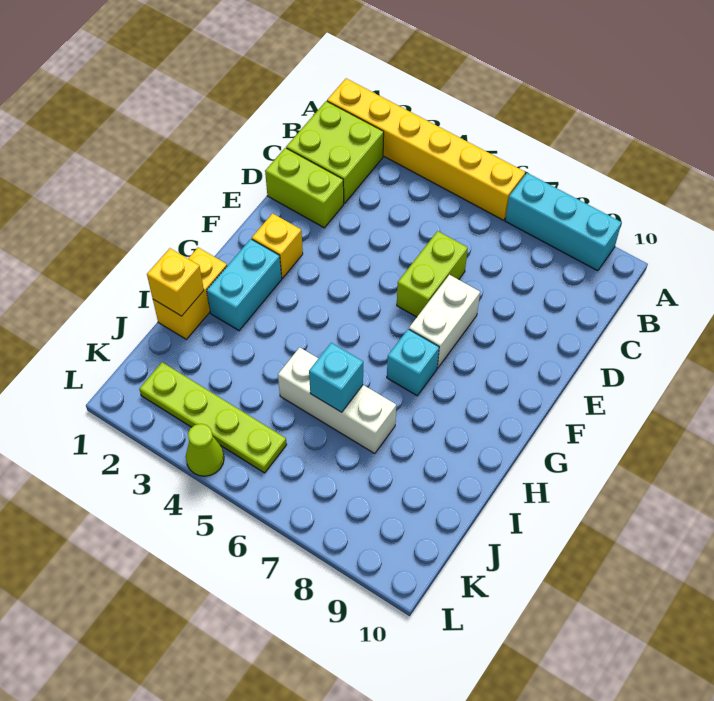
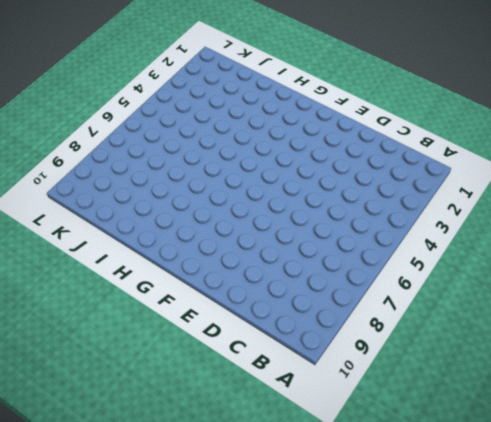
none -> yellow 1x6 brick [327,79,525,220]
none -> cyan 1x3 brick [505,173,622,271]
none -> lime 2x2 brick [286,101,384,203]

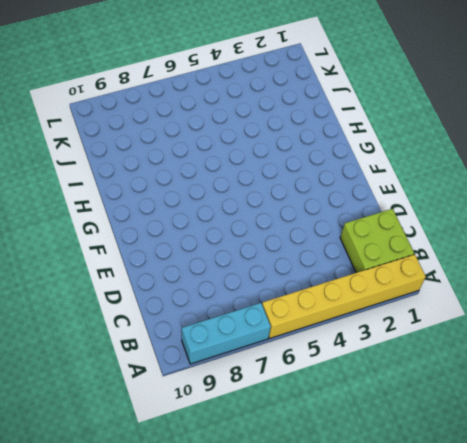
none -> lime 1x2 brick [265,148,344,228]
none -> lime 1x2 brick [397,231,468,317]
none -> white 1x2 brick [409,275,480,368]

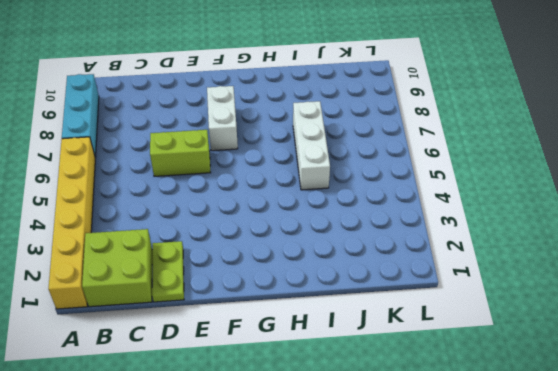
lime 1x2 plate [152,241,184,302] -> lime 1x2 brick [265,148,344,228]
white 1x2 brick [207,86,238,151] -> white 1x2 brick turned to [409,275,480,368]
none -> yellow 1x1 brick [252,213,303,278]
none -> cyan 1x2 brick [207,239,282,330]
none -> cyan 1x1 brick [387,329,439,396]

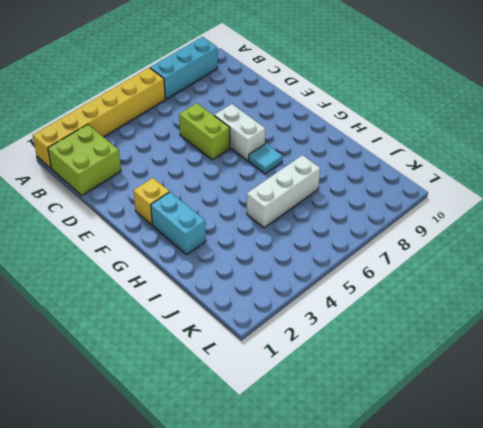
cyan 1x1 tile [249,144,283,174] -> cyan 1x1 brick [387,329,439,396]
none -> lime 1x2 brick [265,148,344,228]
none -> yellow 1x2 brick [153,248,227,339]
none -> lime 1x4 plate [139,362,287,473]

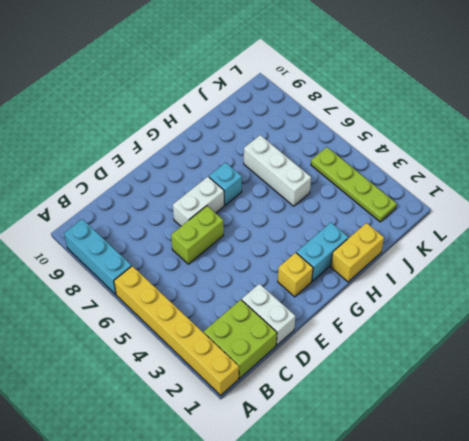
white 1x2 brick [242,284,296,345] -> lime 1x2 brick [265,148,344,228]
none -> lime 1x1 cone [186,424,224,476]
none -> yellow 1x1 brick [147,248,204,316]
none -> cyan 1x1 brick [309,343,363,412]

